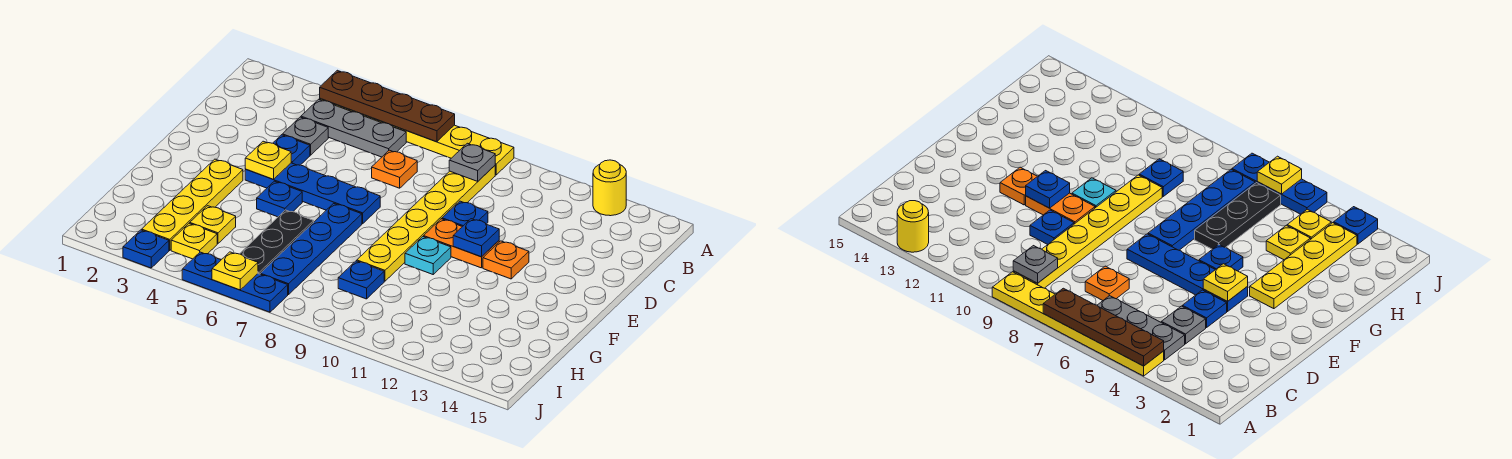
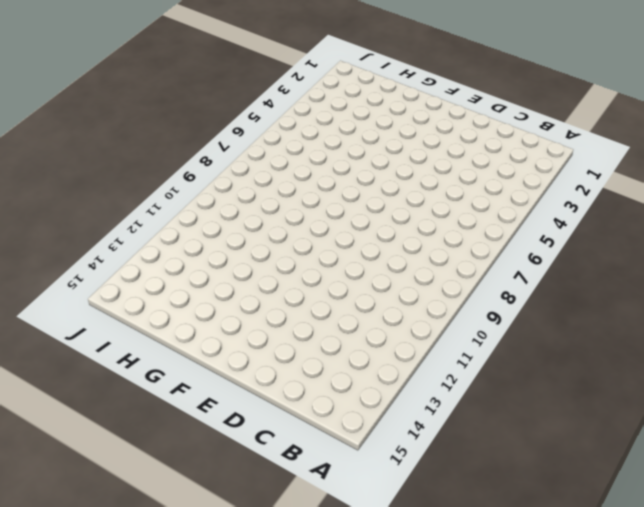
none -> yellow 1x6 plate [320,98,514,175]
none -> yellow 1x1 round brick [593,160,626,216]
none -> grey 1x3 plate [301,99,406,157]

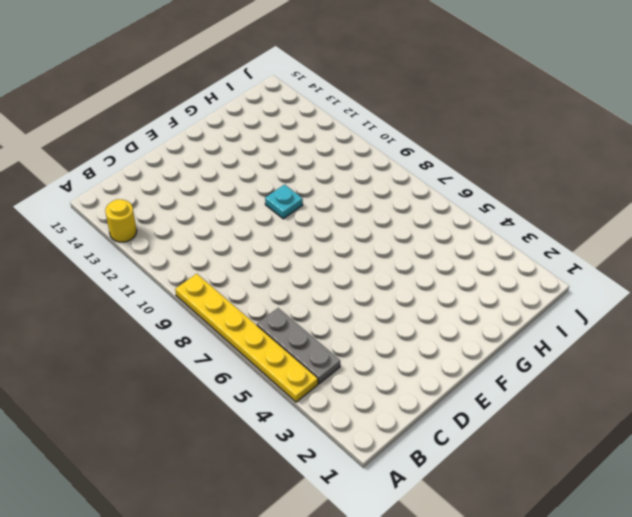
none -> yellow 1x6 plate [357,166,495,281]
none -> grey 1x1 plate [282,117,328,155]
none -> orange 1x1 plate [372,150,417,188]

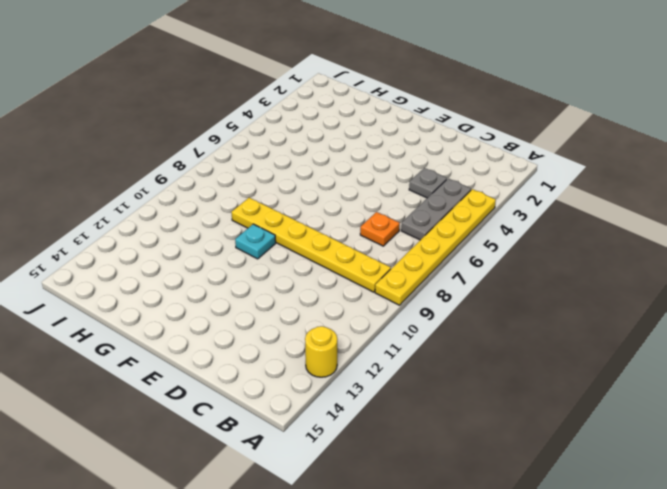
none -> blue 1x1 plate [273,135,310,165]
none -> blue 1x1 plate [442,201,488,227]
none -> blue 1x4 plate [245,163,380,224]

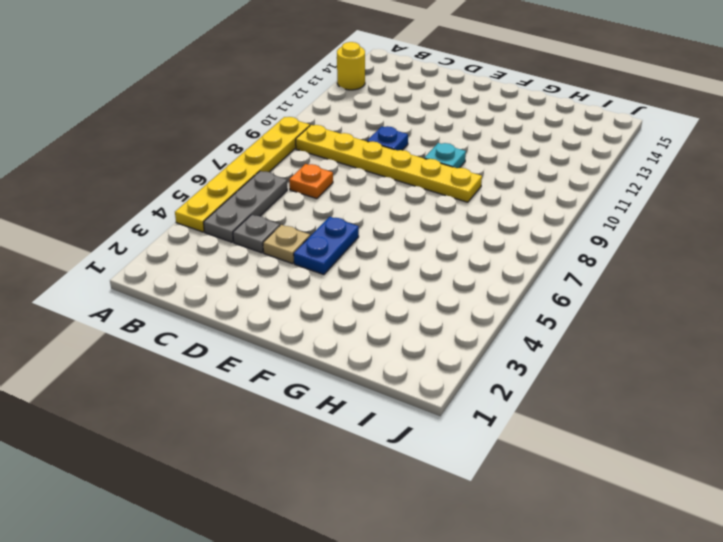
tan 1x1 plate [263,225,310,264] -> blue 1x1 plate [273,135,310,165]
blue 1x2 plate [294,217,359,275] -> blue 1x4 plate [245,163,380,224]
none -> orange 1x2 plate [424,219,499,268]
none -> orange 1x1 plate [483,241,529,279]
none -> yellow 1x4 plate [142,159,243,250]

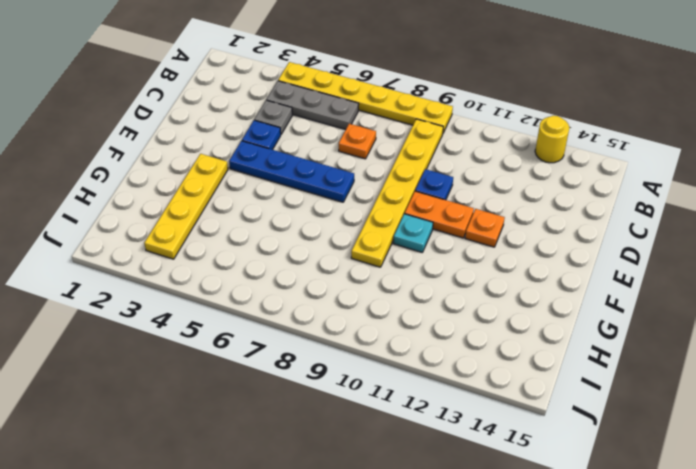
none -> blue 1x1 plate [257,181,302,217]
none -> blue 1x4 plate [260,203,362,295]
none -> black 1x3 plate [240,210,314,274]

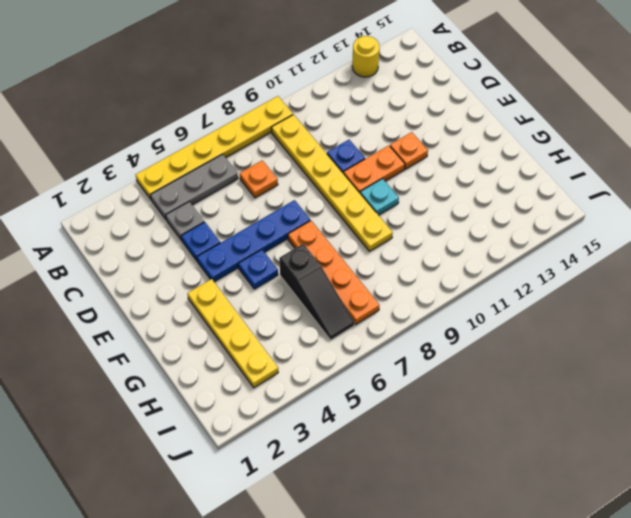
orange 1x4 plate [288,221,379,324] -> blue 1x4 plate [260,203,362,295]
black 1x3 slope [279,244,355,340] -> black 1x3 plate [240,210,314,274]
none -> yellow 1x1 plate [190,206,236,244]
none -> blue 1x1 plate [338,261,384,299]
none -> yellow 1x1 plate [171,223,217,259]

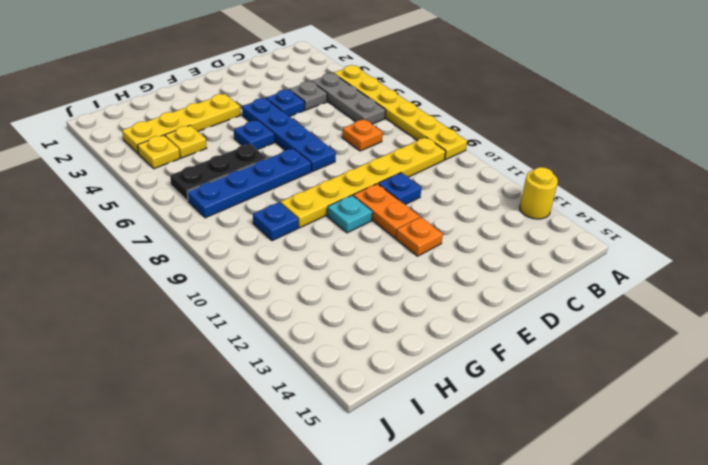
none -> blue 1x1 plate [123,230,169,268]
none -> blue 1x3 plate [182,252,288,312]
none -> brown 1x4 plate [320,70,455,142]

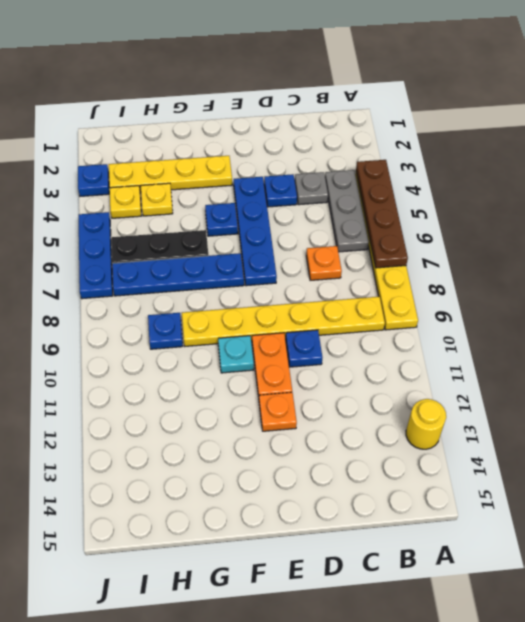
none -> grey 1x1 plate [449,143,495,181]
none -> yellow 1x1 plate [245,141,291,179]
none -> blue 1x1 plate [453,219,499,257]

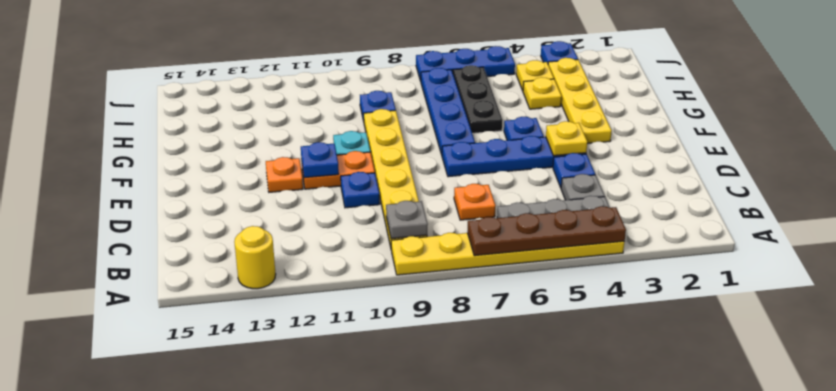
none -> yellow 1x1 plate [212,252,258,290]

